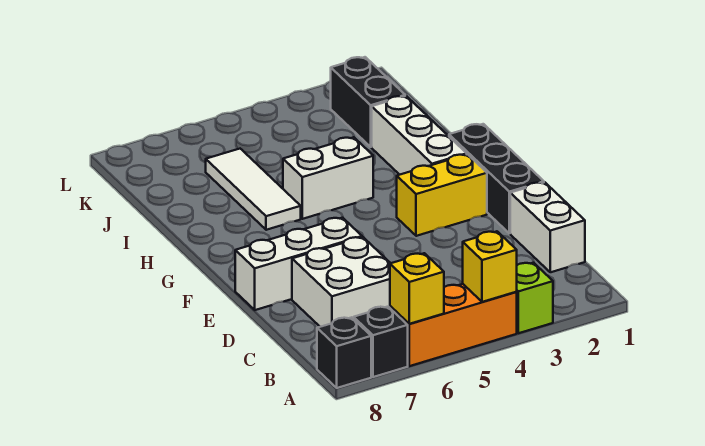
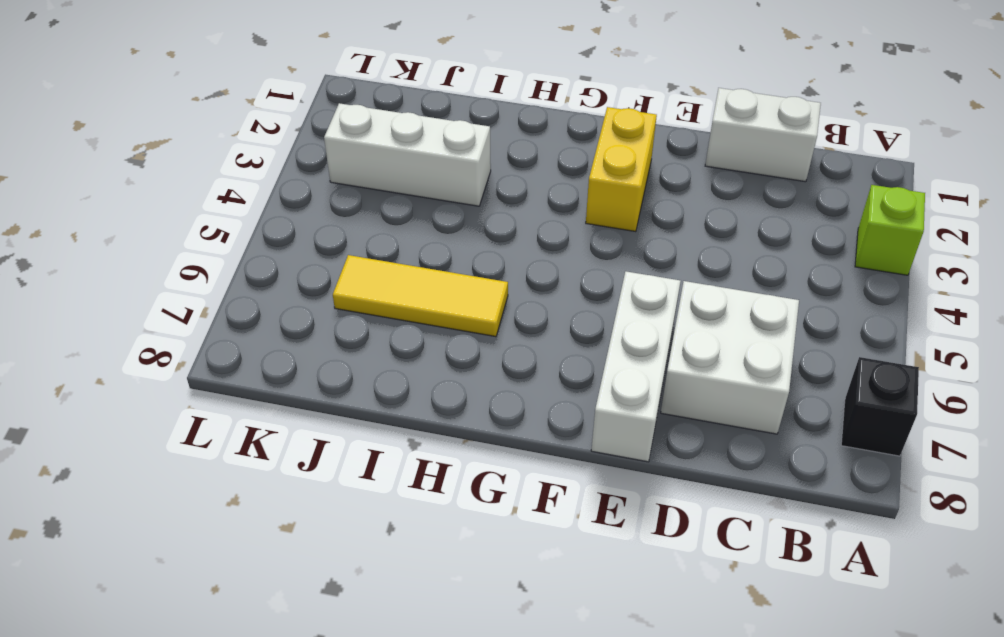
yellow 1x3 tile [333,255,508,337] -> white 1x3 tile [206,149,301,230]
white 1x3 brick [324,103,491,206] -> white 1x3 brick moved to [372,96,467,175]
none -> orange 1x3 brick [390,284,517,366]
none -> black 1x1 brick [317,317,371,388]
none -> black 1x3 brick [449,124,544,233]

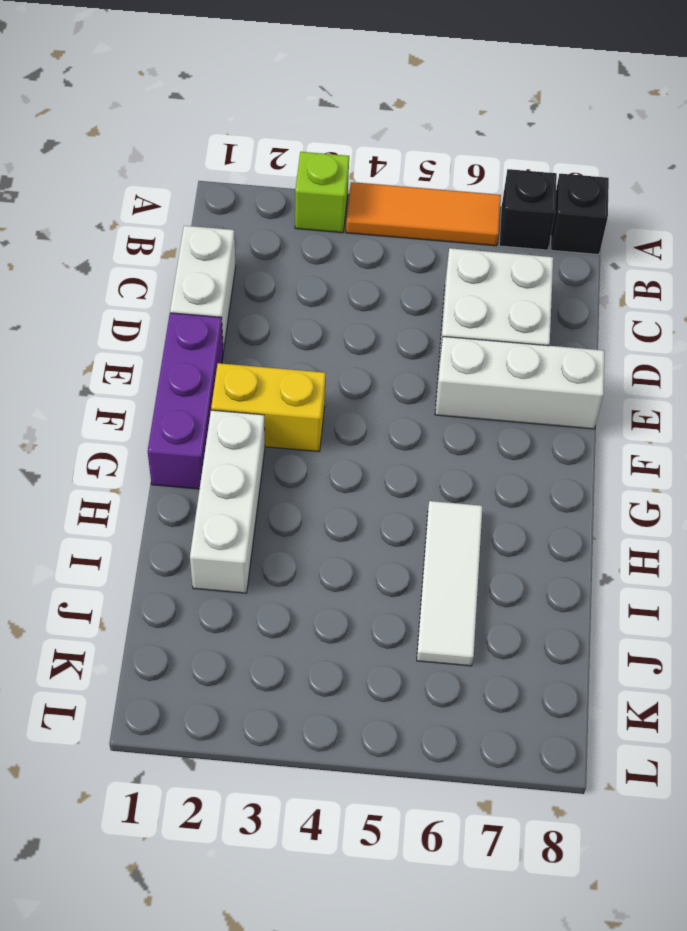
orange 1x3 tile [346,182,501,246] -> orange 1x3 brick [390,284,517,366]
purple 1x3 brick [148,313,223,489] -> black 1x3 brick [449,124,544,233]
none -> white 1x2 brick [283,137,373,219]
none -> black 1x2 brick [331,57,405,147]
none -> yellow 1x1 brick [463,231,517,302]

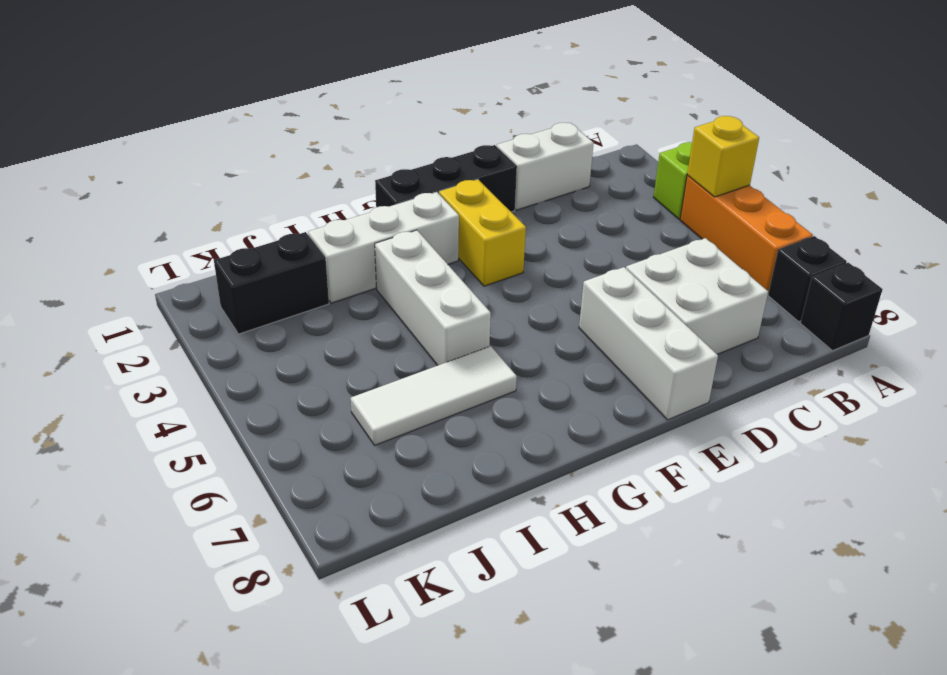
white 1x3 brick [375,230,491,365] -> white 1x2 brick [283,137,373,219]
none -> yellow 1x1 brick [390,253,444,324]

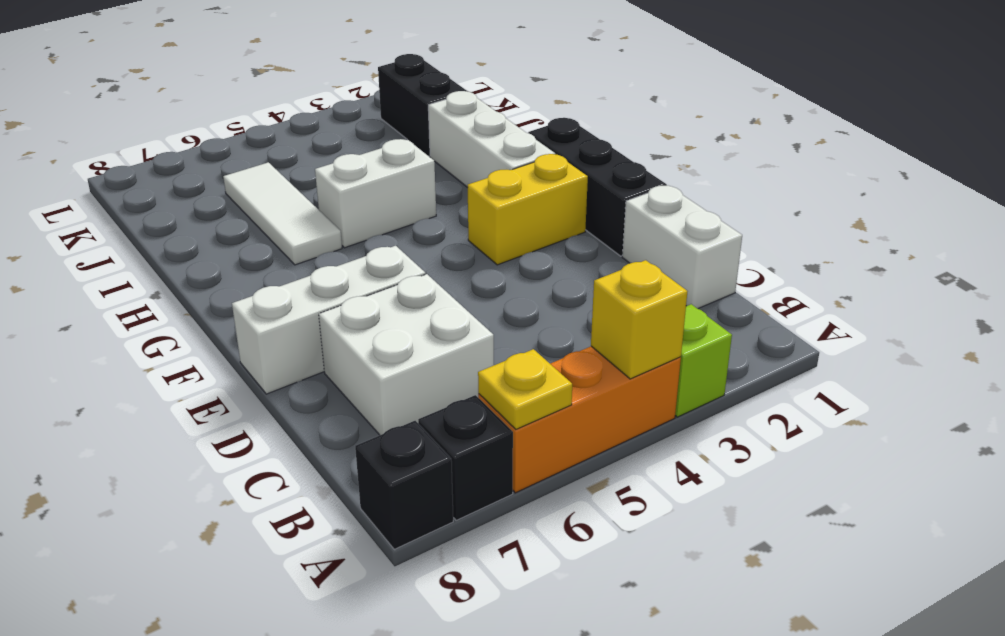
yellow 1x1 plate [478,349,572,429] -> yellow 1x1 brick [390,253,444,324]

